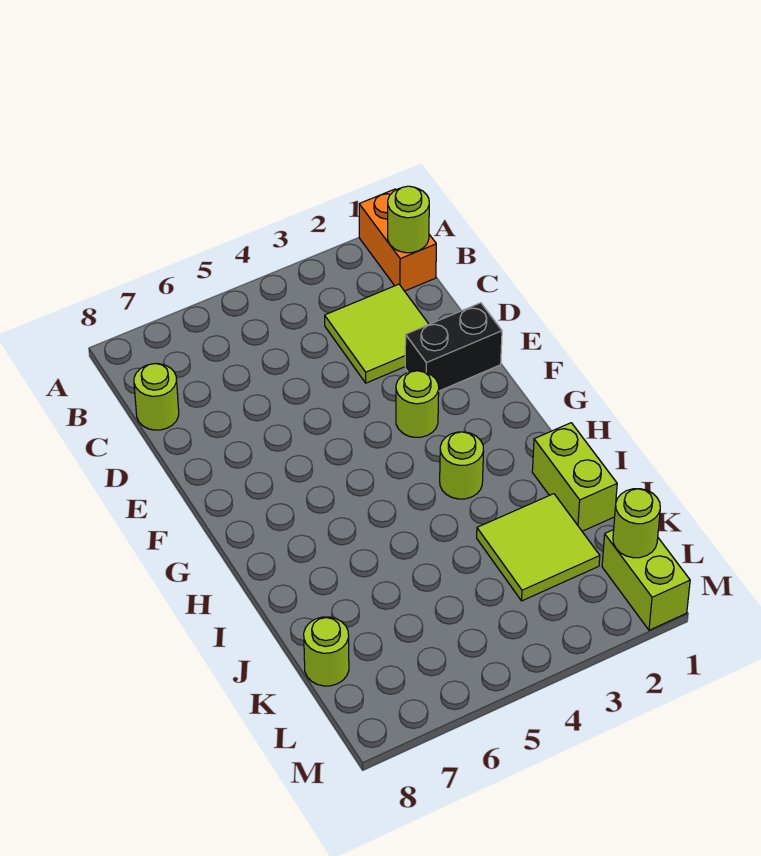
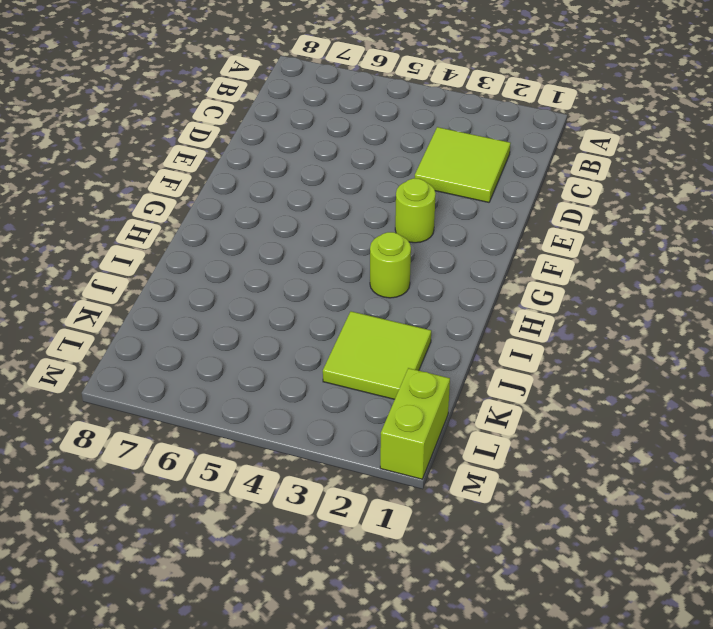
none -> orange 1x2 brick [359,189,436,291]
none -> lime 1x1 round brick [134,364,179,430]
none -> black 1x2 brick [405,303,502,391]

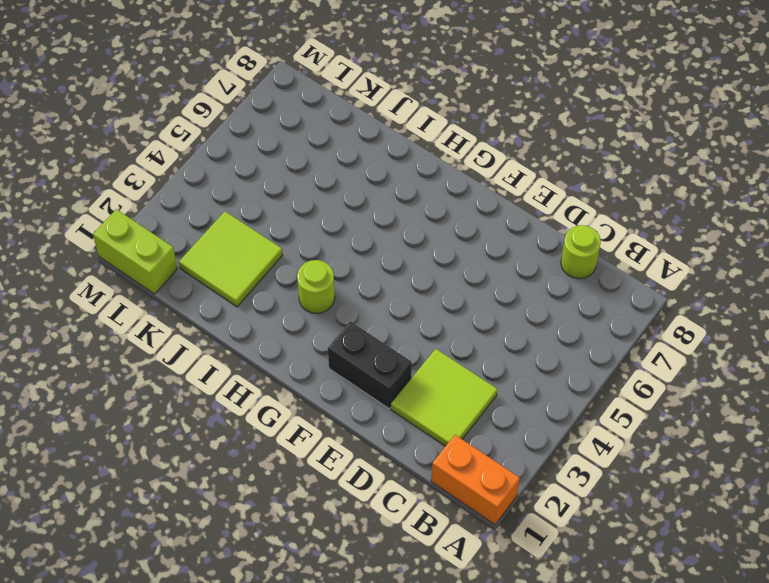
black 1x2 brick [328,321,412,409] -> black 1x2 brick turned to [405,303,502,391]
none -> lime 1x1 round brick [396,371,439,437]
none -> lime 1x2 brick [532,423,617,531]
none -> lime 1x1 round brick [304,617,349,686]

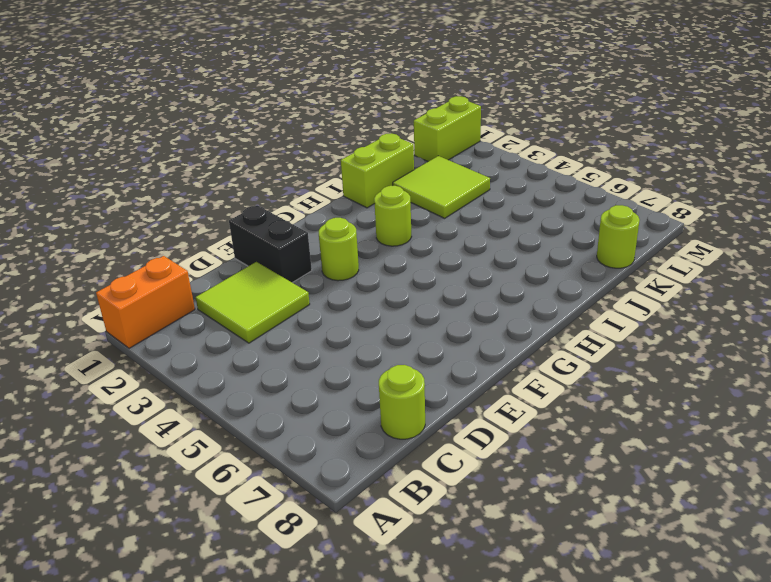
none -> lime 1x1 round brick [388,186,429,253]
none -> lime 1x1 round brick [613,489,660,558]

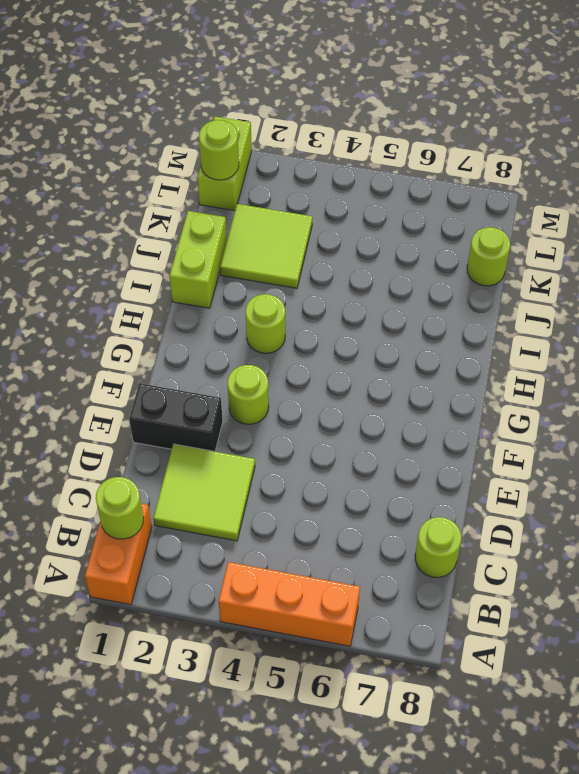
orange 1x3 brick [219,562,360,646] -> none

